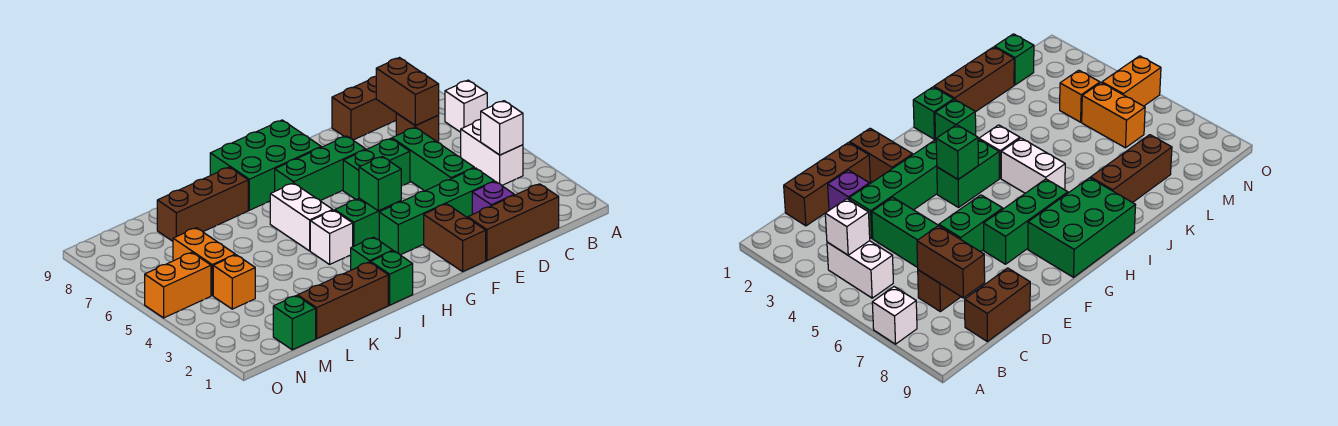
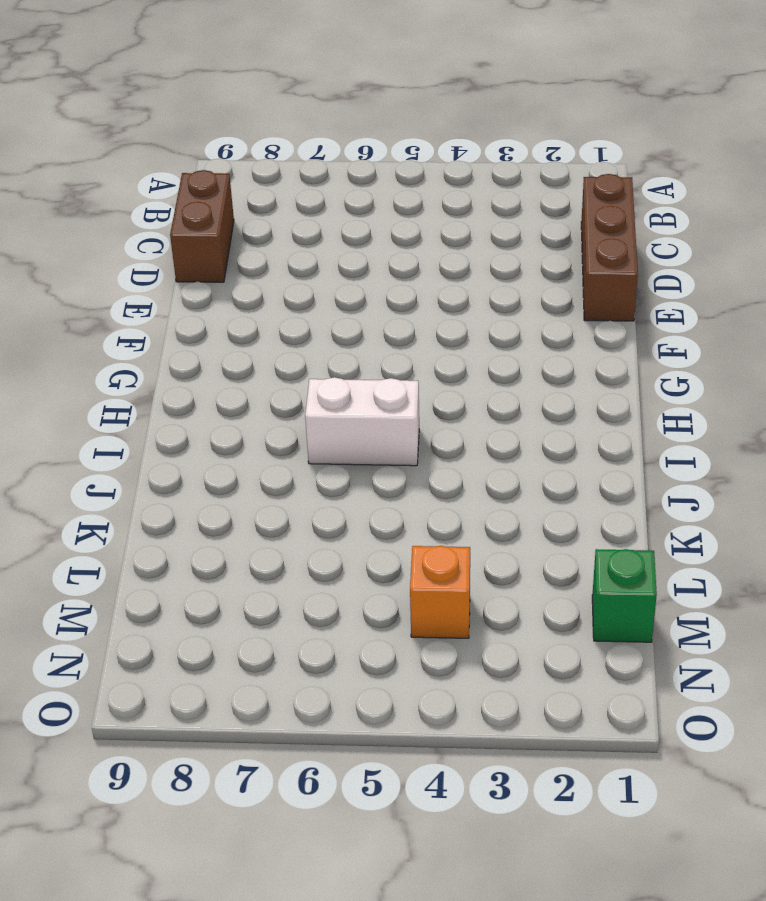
none -> white 1x1 brick [445,80,487,132]
none -> white 1x2 brick [461,119,523,185]
none -> brown 1x1 brick [396,113,439,143]

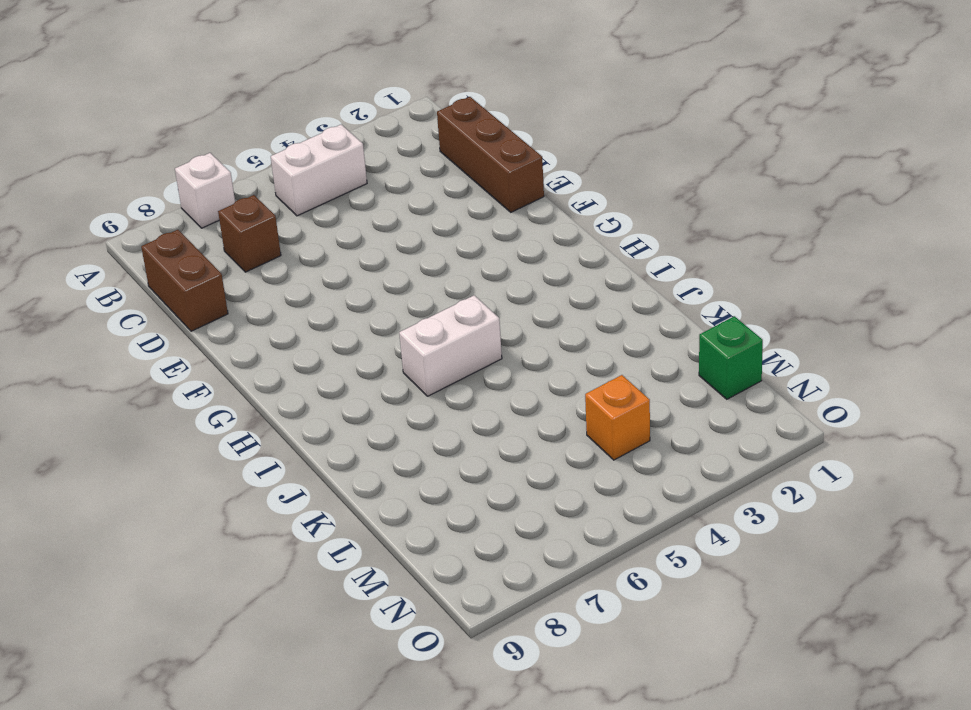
none -> purple 1x1 brick [472,181,514,214]
none -> green 1x4 brick [379,168,494,255]
none -> green 1x3 brick [392,127,474,191]

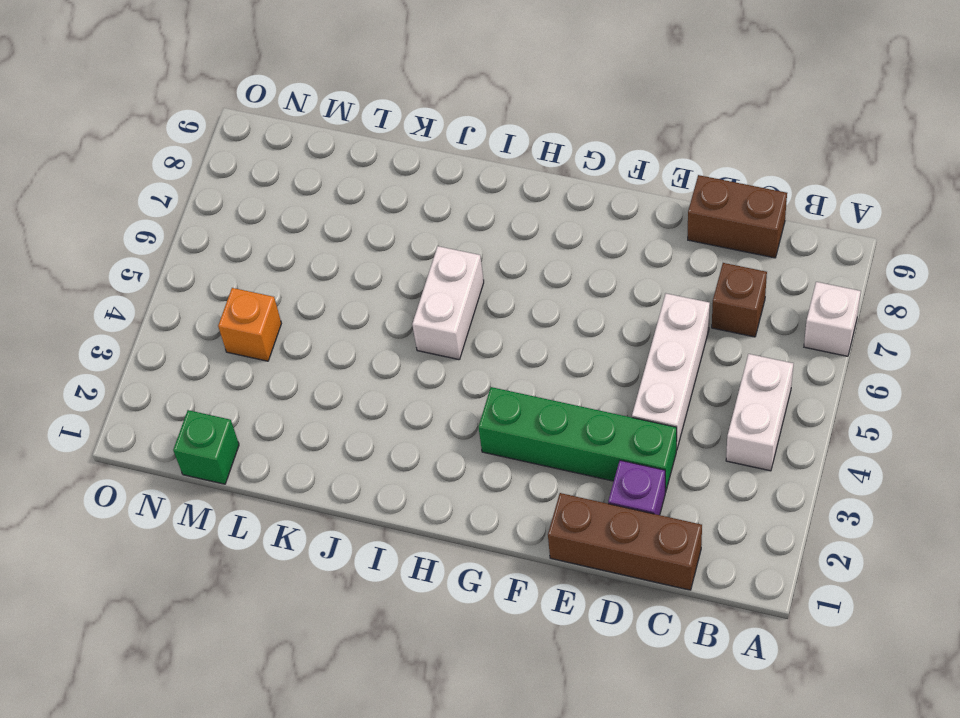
white 1x3 brick [632,294,710,450] -> green 1x3 brick [392,127,474,191]
none -> green 1x2 brick [343,138,410,200]
none -> brown 1x2 brick [424,204,486,272]
none -> green 1x3 brick [275,136,366,201]

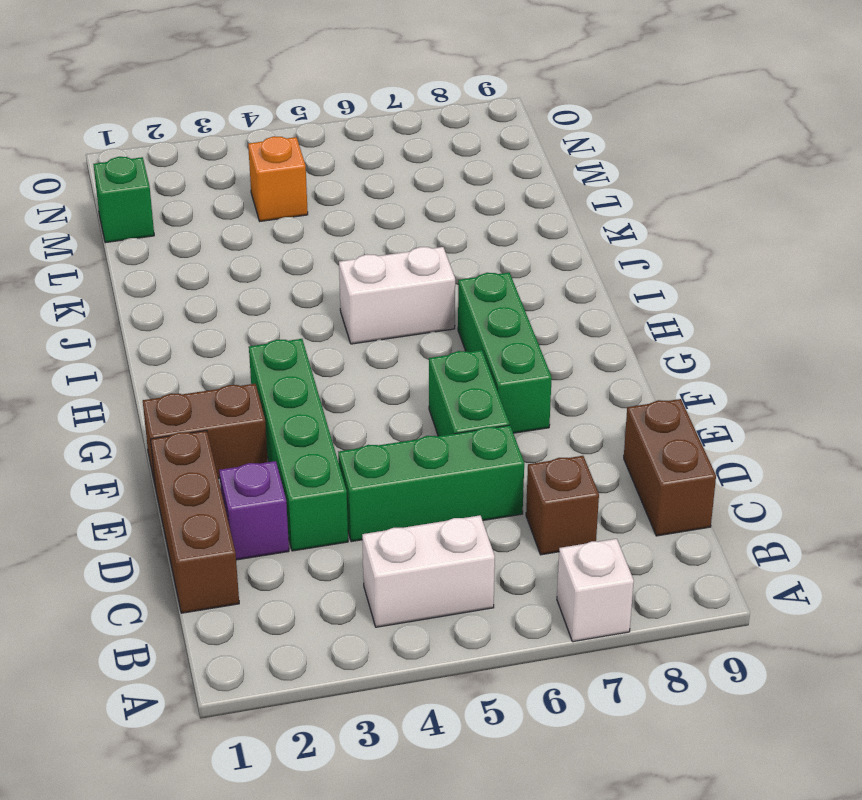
none -> green 1x2 brick [335,198,401,246]
none -> green 2x3 brick [210,120,321,210]
none -> green 1x1 brick [371,251,413,305]

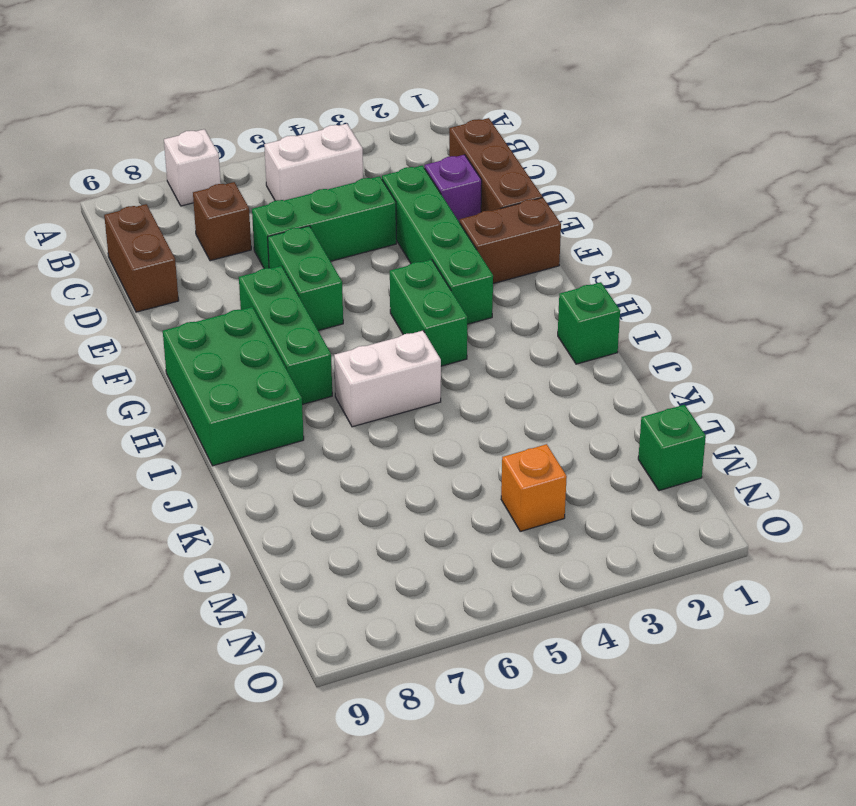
none -> green 1x1 brick [351,237,393,270]
none -> white 1x1 brick [310,210,353,264]
none -> brown 1x3 brick [298,262,388,339]

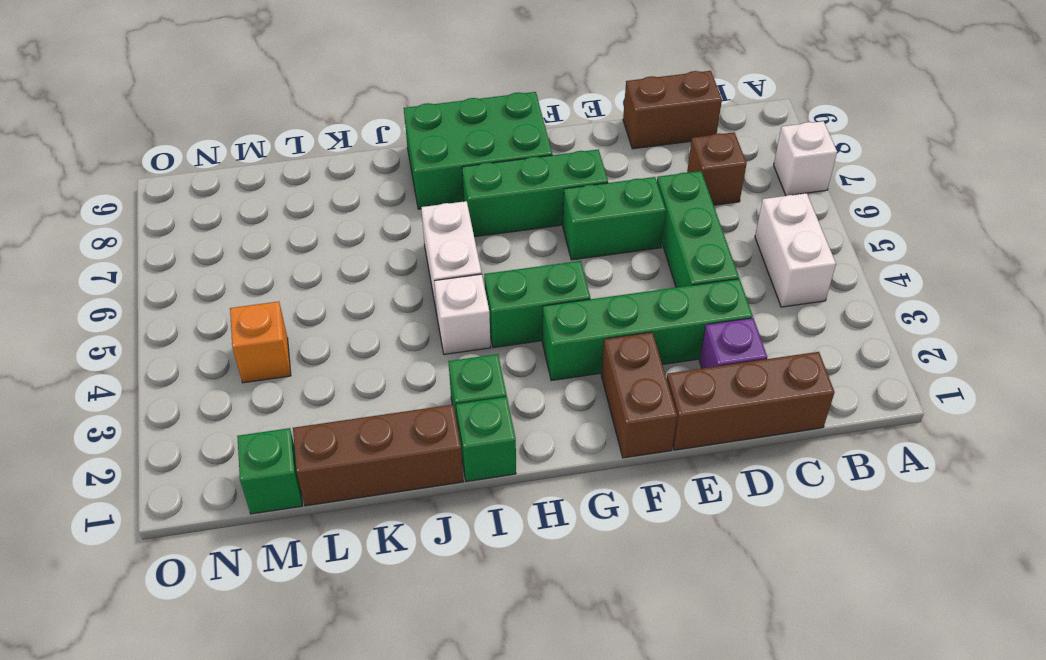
none -> brown 1x3 brick [157,167,248,241]
none -> orange 1x2 brick [173,228,235,295]
none -> orange 1x2 brick [145,253,211,318]

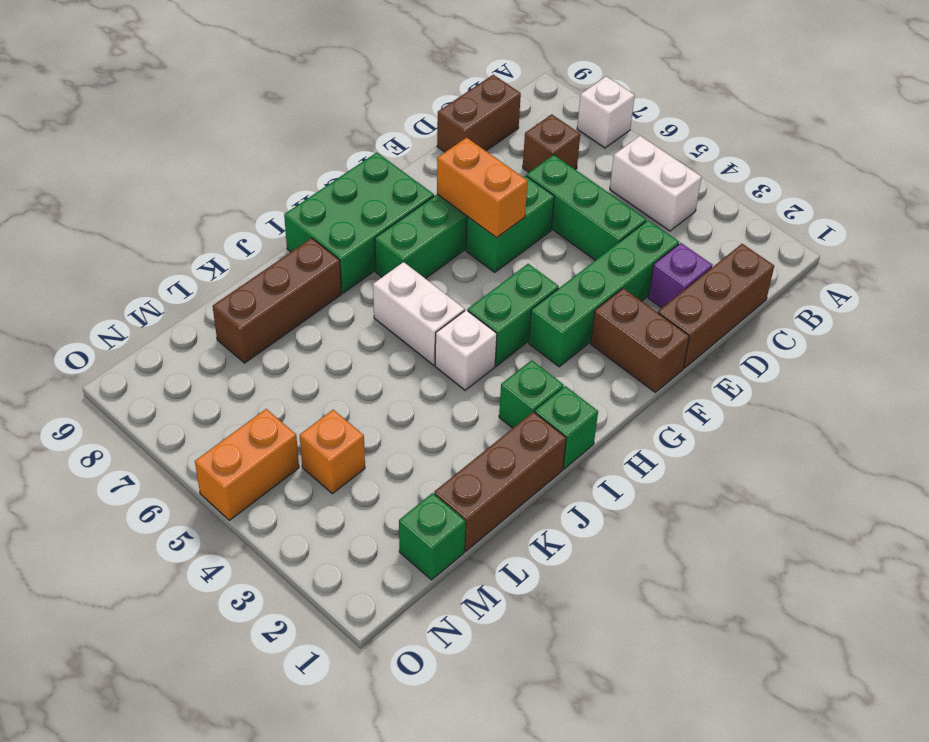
orange 1x2 brick [437,138,528,237] -> orange 1x2 brick moved to [173,228,235,295]
none -> white 1x1 brick [481,101,523,155]
none -> brown 1x2 brick [376,58,439,126]
none -> green 1x1 brick [359,156,401,211]

